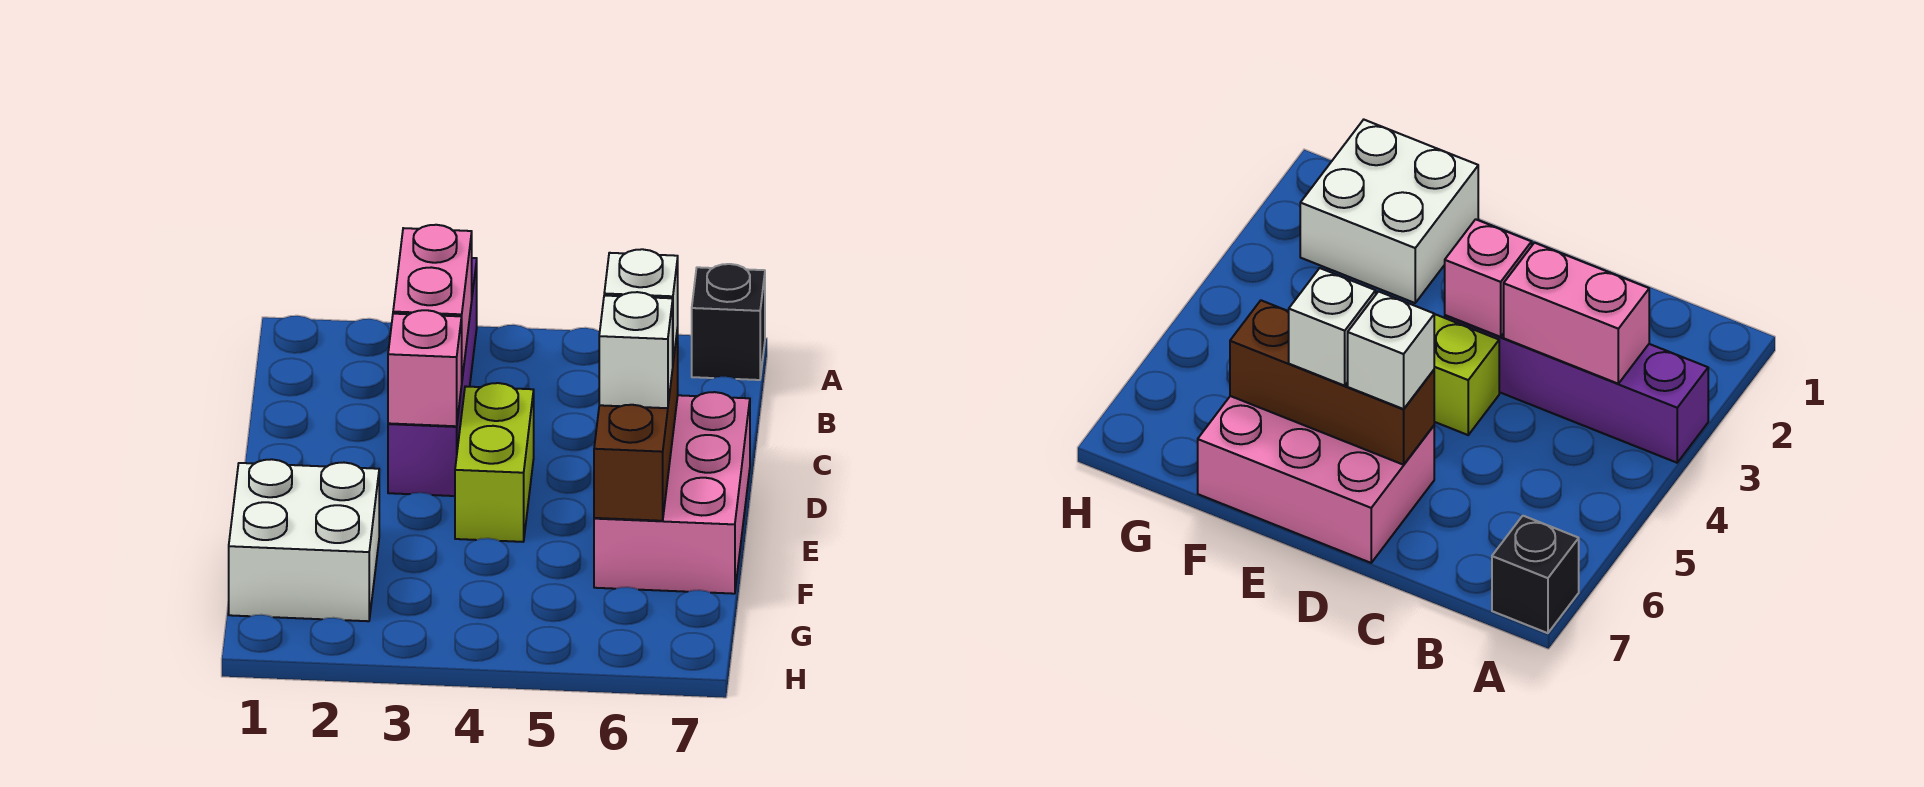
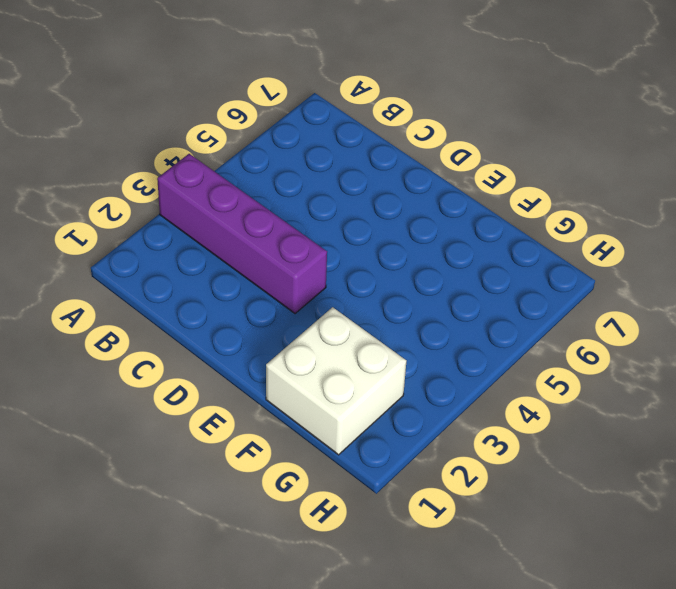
none -> black 1x1 brick [692,264,765,380]
none -> lime 1x2 brick [455,383,534,542]

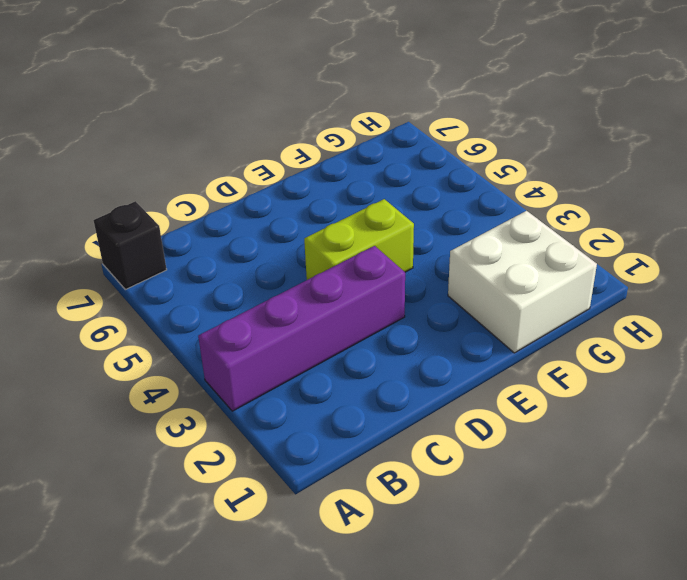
none -> pink 2x3 brick [594,392,750,594]
none -> pink 1x2 brick [393,225,472,378]

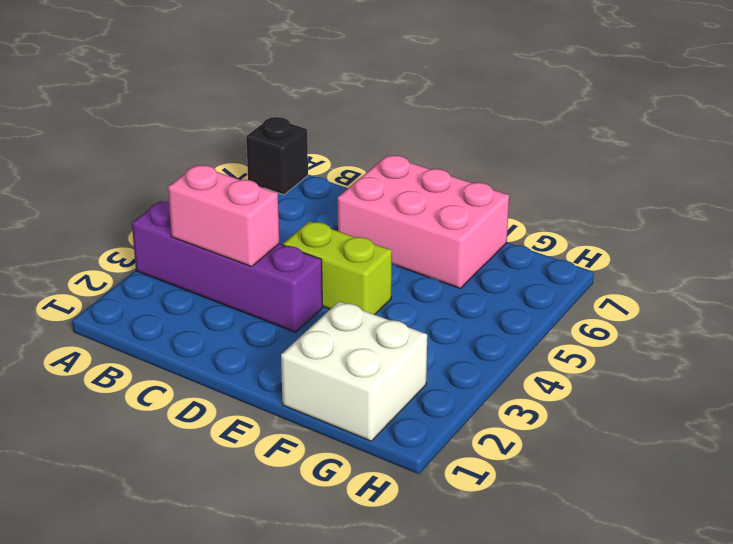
none -> pink 1x1 brick [388,310,462,426]
none -> brown 1x3 brick [594,328,678,521]

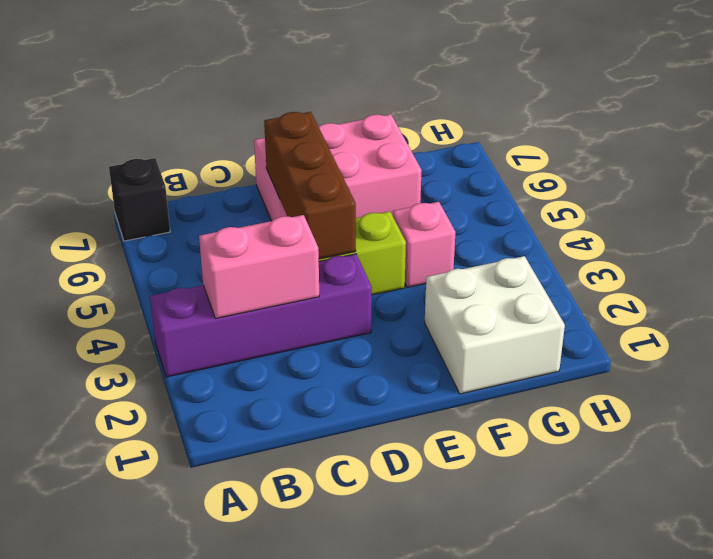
brown 1x3 brick [264,112,356,259] -> brown 1x3 brick turned to [594,328,678,521]
pink 1x1 brick [393,202,455,288] -> pink 1x1 brick moved to [388,310,462,426]
none -> white 1x1 brick [604,249,678,361]
none -> white 1x1 brick [599,292,673,408]

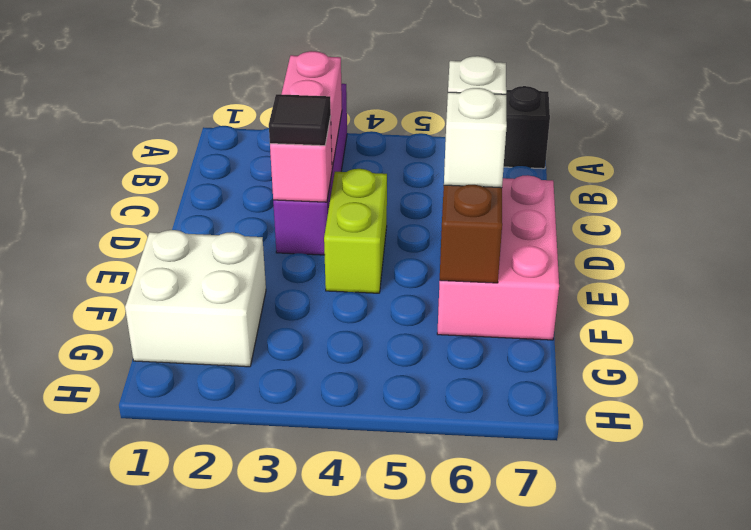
black 1x1 tile [269,94,331,146] -> none

